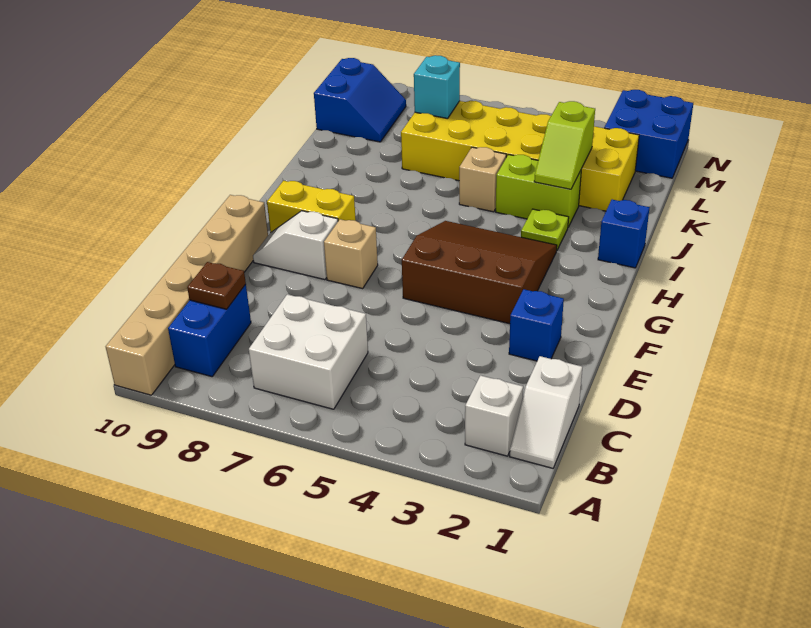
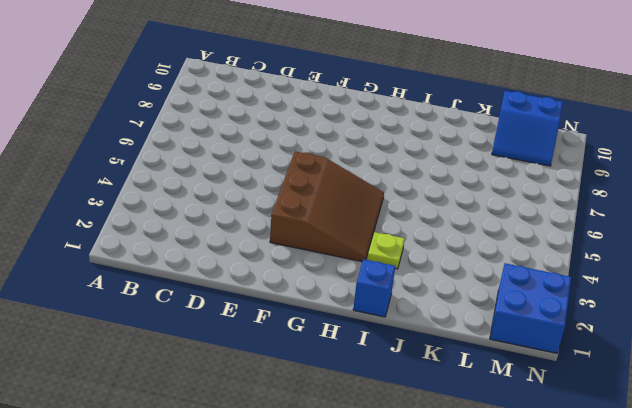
none -> tan 1x6 brick [106,195,268,395]
none -> white 1x2 slope [510,356,582,468]
none -> white 1x1 brick [465,375,523,456]

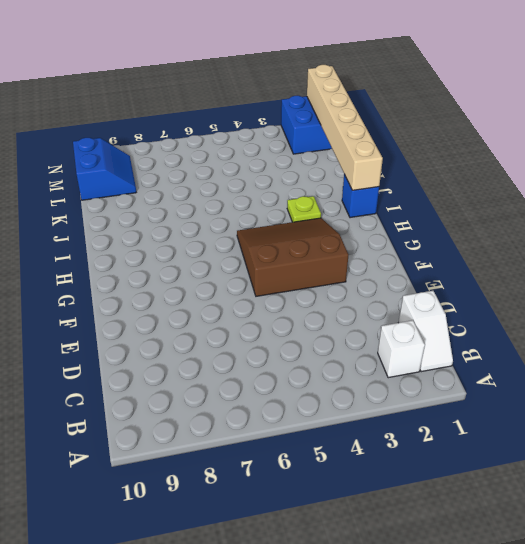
tan 1x6 brick [307,65,383,190] -> tan 1x6 brick moved to [106,195,268,395]
none -> white 2x2 brick [249,294,368,409]
none -> blue 1x2 brick [168,284,251,377]
none -> blue 1x1 brick [509,289,564,361]

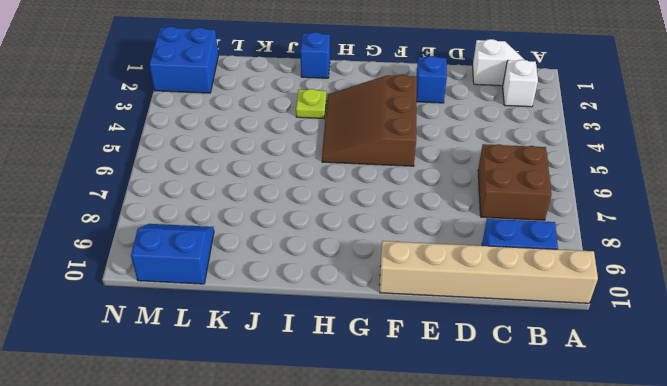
brown 2x2 brick [478,144,552,220] -> white 2x2 brick [249,294,368,409]
none -> tan 1x1 brick [324,219,378,289]
none -> white 1x2 slope [253,211,338,280]
none -> yellow 1x2 brick [267,181,356,233]

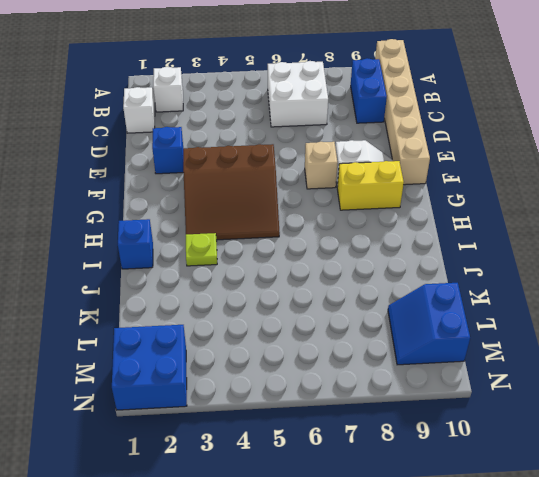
none -> lime 1x2 brick [496,155,581,227]
none -> tan 1x1 brick [459,147,506,212]
none -> yellow 2x6 brick [401,101,639,211]

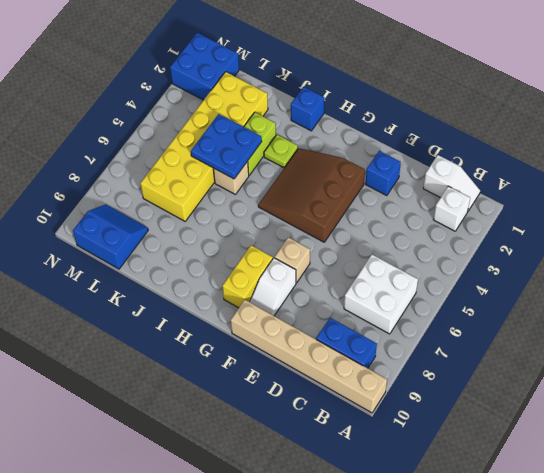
blue 2x2 plate [191,114,262,179] -> none
none -> brown 1x1 plate [187,262,246,309]
none -> lime 1x2 slope [534,101,595,189]
none -> cyan 1x1 brick [414,55,460,119]

